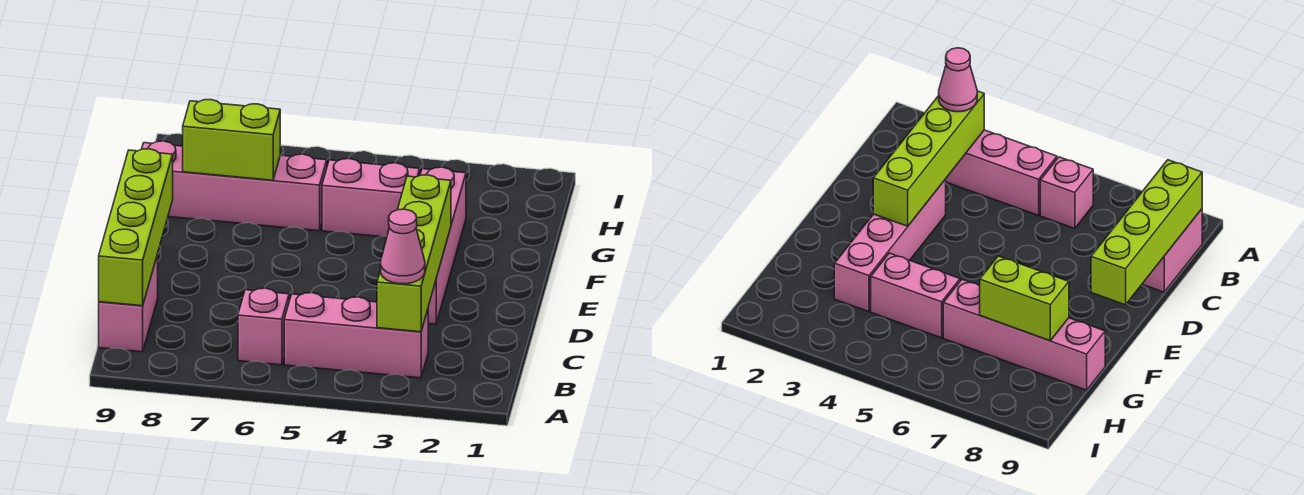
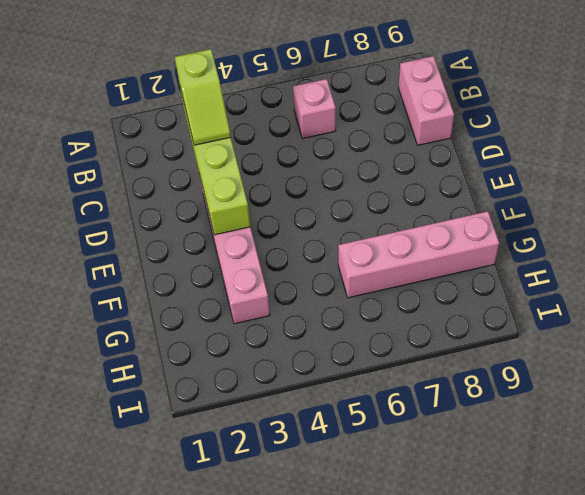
lime 1x2 slope [175,49,231,145] -> pink 1x1 cone [381,209,425,284]
none -> pink 1x3 brick [284,293,428,378]
none -> pink 1x2 brick [322,159,420,237]

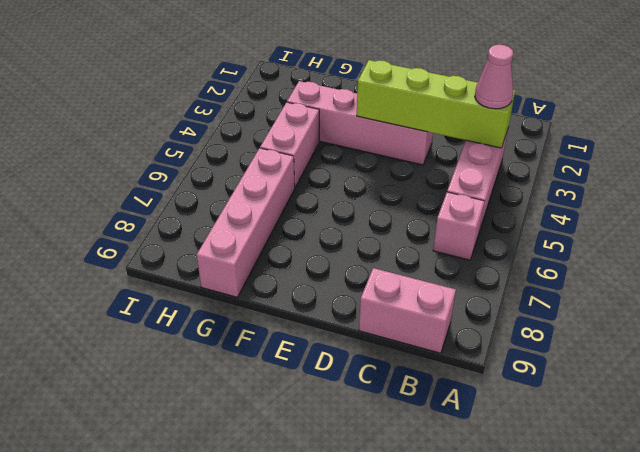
none -> lime 1x4 brick [99,149,173,306]
none -> lime 1x2 brick [183,100,280,180]

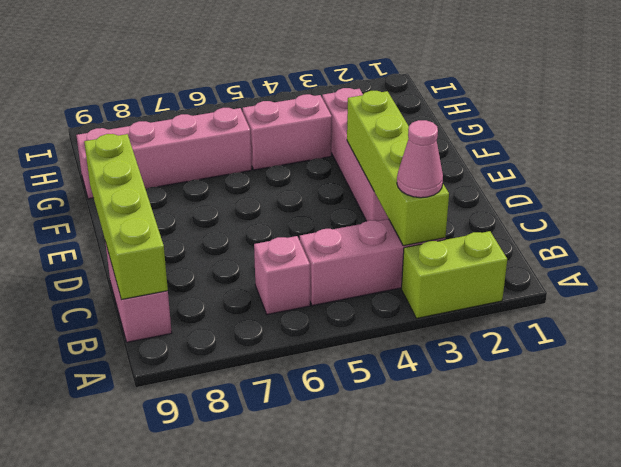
lime 1x2 brick [401,231,507,318] -> lime 1x2 brick moved to [183,100,280,180]

